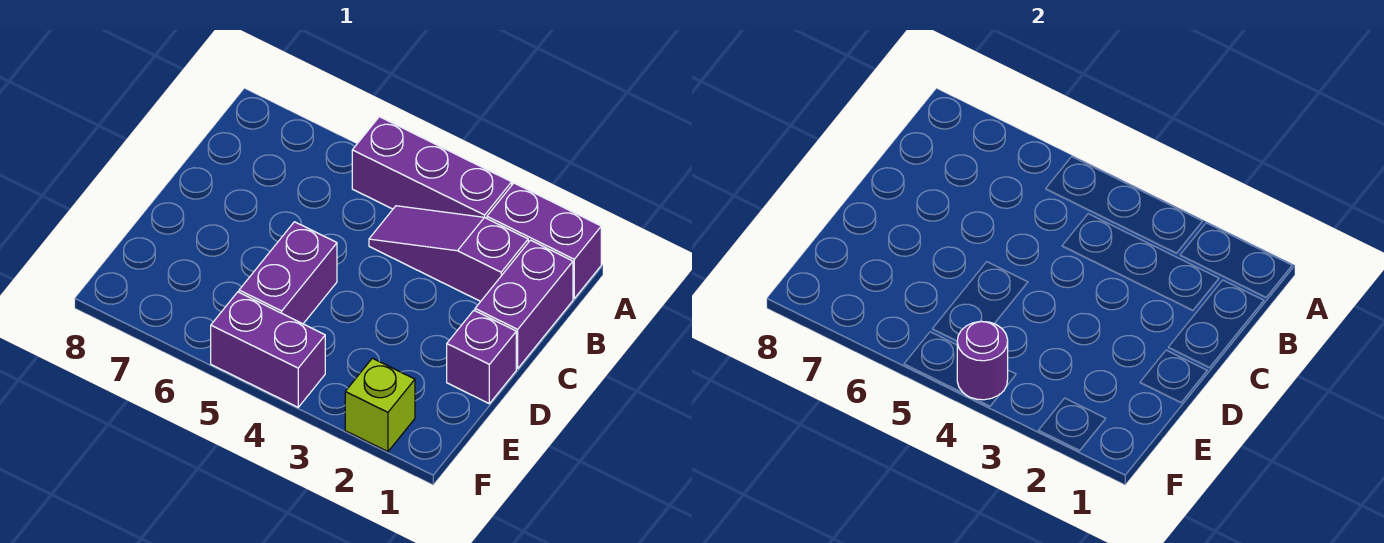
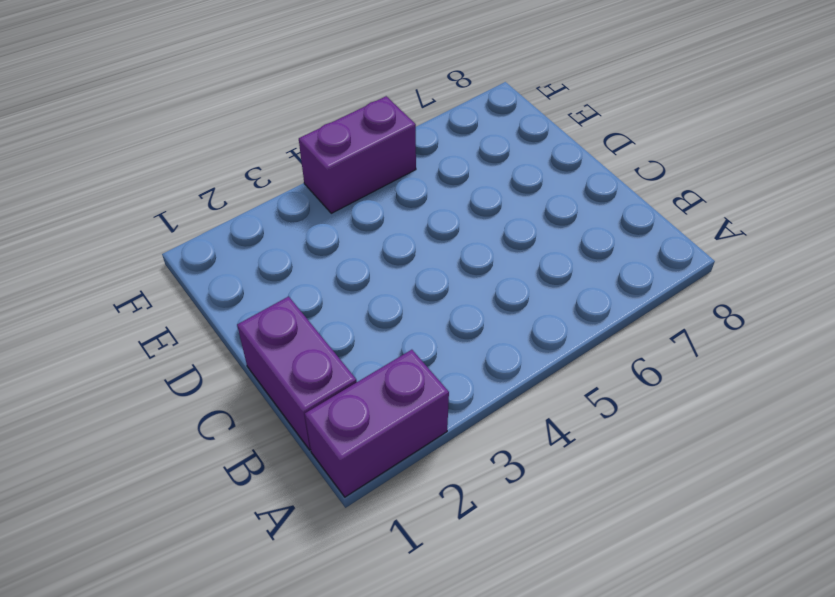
none -> purple 1x3 brick [352,117,512,218]
none -> purple 1x3 slope [369,206,528,301]

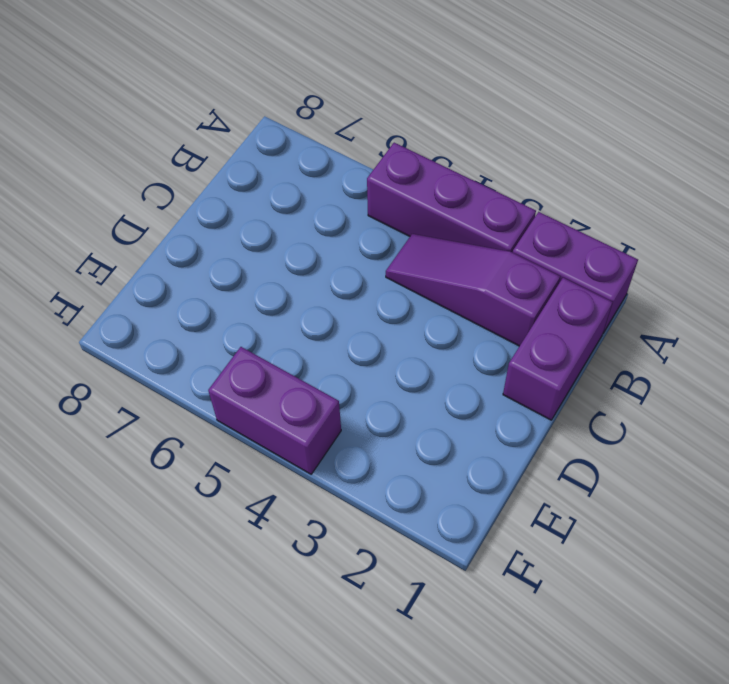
none -> purple 1x1 brick [447,311,516,404]
none -> purple 1x2 brick [239,222,337,324]

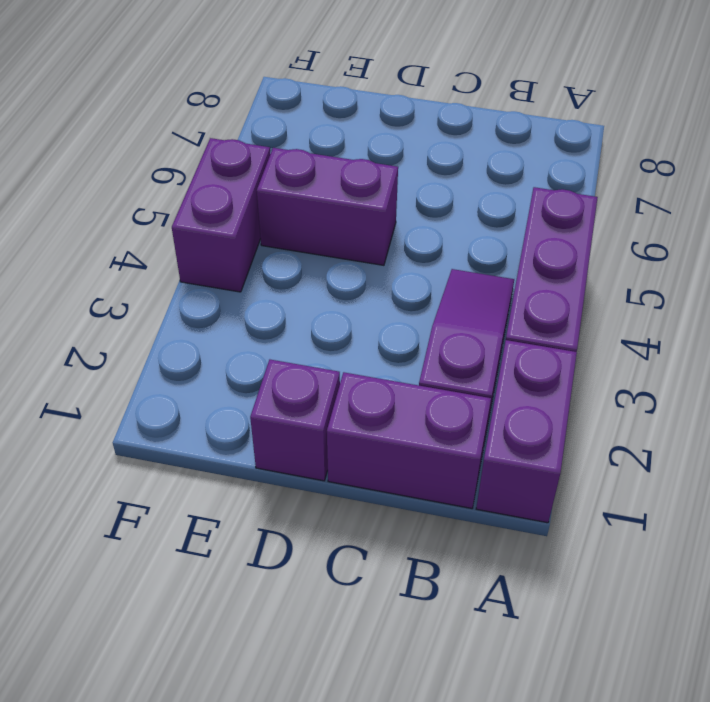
none -> lime 1x1 brick [345,358,415,452]
none -> purple 1x1 round brick [957,321,1008,400]

